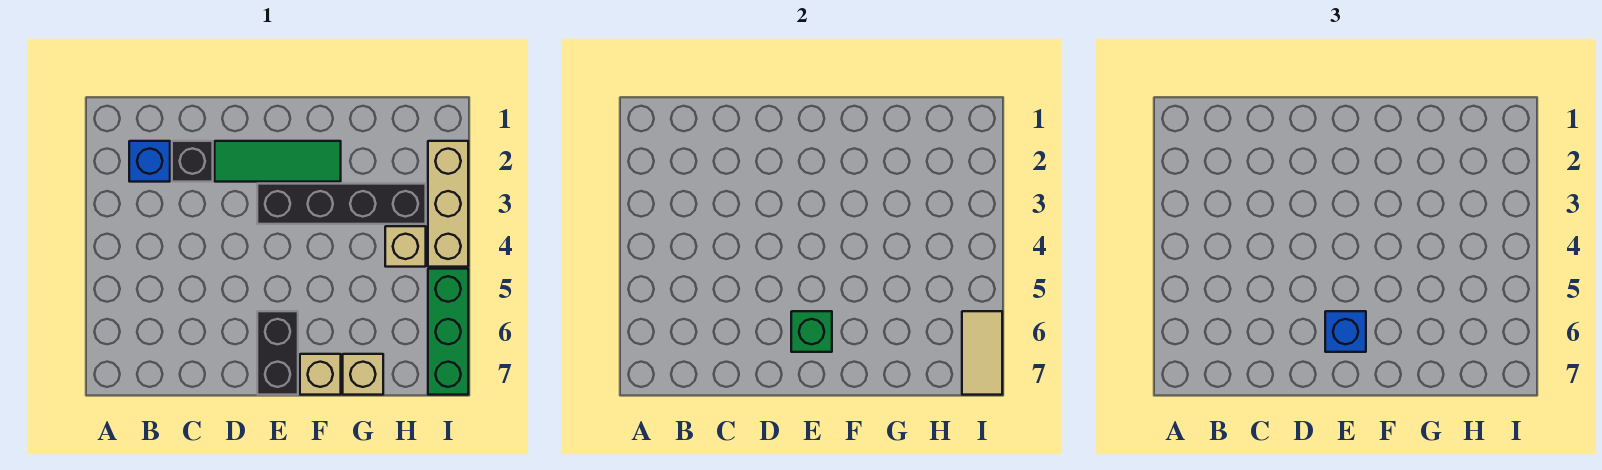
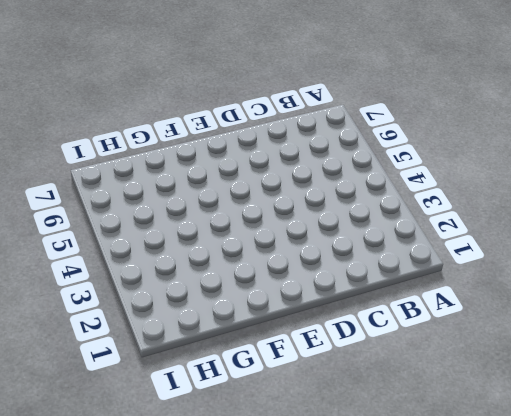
none -> blue 1x1 brick [129,141,170,182]
none -> black 1x1 brick [172,141,213,182]
none -> green 1x3 tile [215,141,341,182]

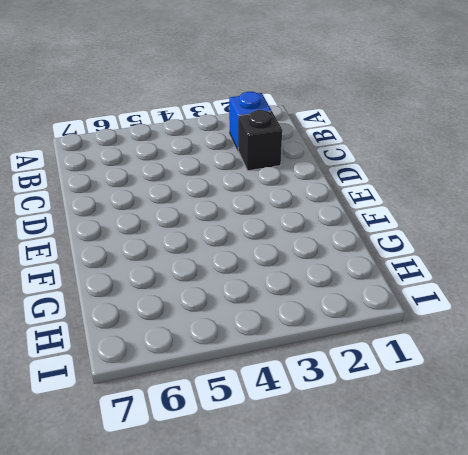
none -> green 1x3 tile [215,141,341,182]
none -> black 1x4 brick [257,184,426,224]
none -> black 1x2 brick [257,311,298,395]

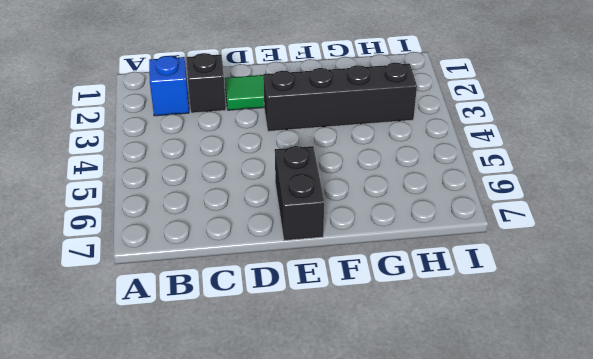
none -> tan 1x1 brick [300,354,341,395]
none -> tan 1x1 brick [343,354,383,395]
none -> tan 1x1 brick [385,226,426,267]

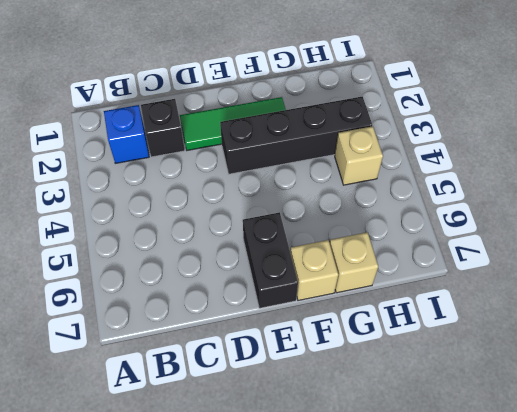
none -> tan 1x3 brick [428,141,468,267]
none -> green 1x3 brick [428,269,468,395]
none -> green 1x1 brick [791,311,832,352]

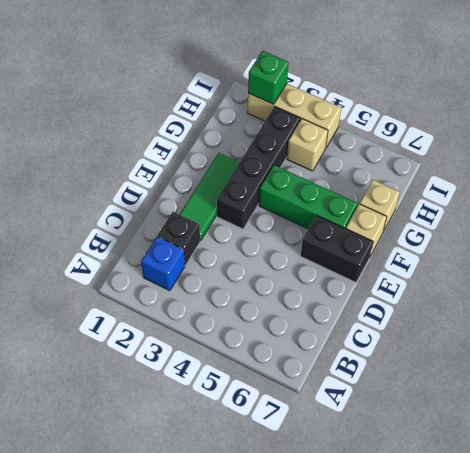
green 1x3 brick [259,165,358,229] -> green 1x3 brick moved to [428,269,468,395]
green 1x1 brick [248,51,289,104] -> green 1x1 brick moved to [791,311,832,352]
none -> tan 1x2 tile [962,311,1002,395]
none -> blue 1x1 brick [1325,311,1366,352]

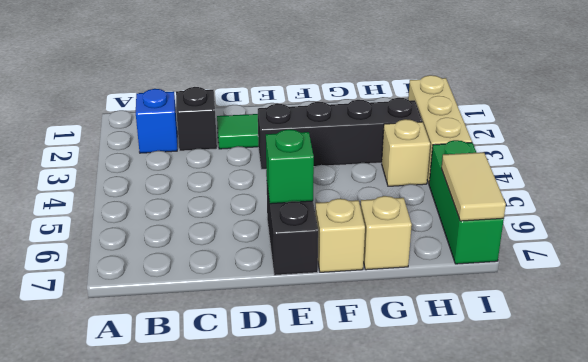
none -> blue 1x1 brick [1325,311,1366,352]

